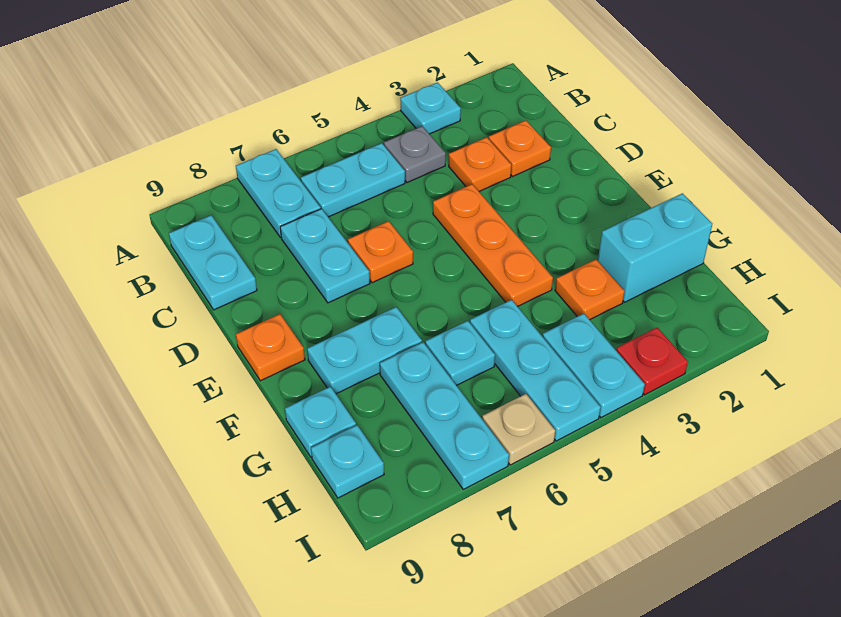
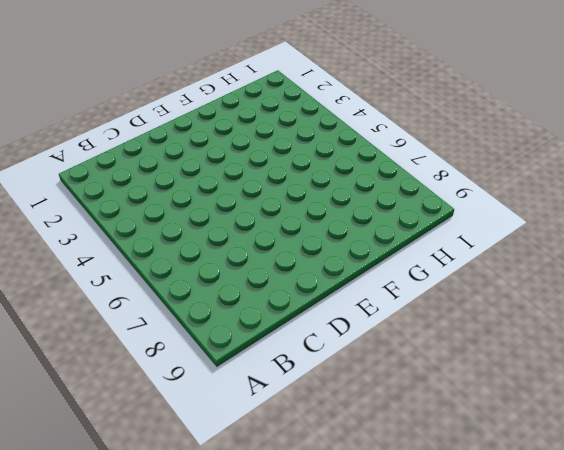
none -> cyan 1x1 plate [400,82,461,134]
none -> cyan 1x2 plate [236,149,321,237]
none -> grey 1x1 plate [384,126,446,183]

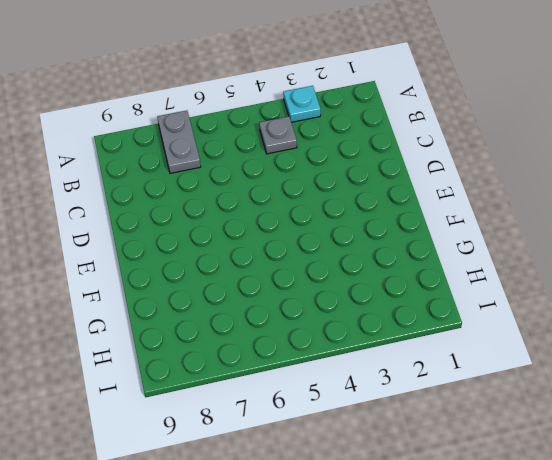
grey 1x2 plate [157,111,201,173] -> cyan 1x2 plate [236,149,321,237]
none -> cyan 1x2 plate [301,143,405,217]
none -> cyan 1x2 plate [169,215,257,310]
none -> orange 1x1 plate [489,120,551,176]

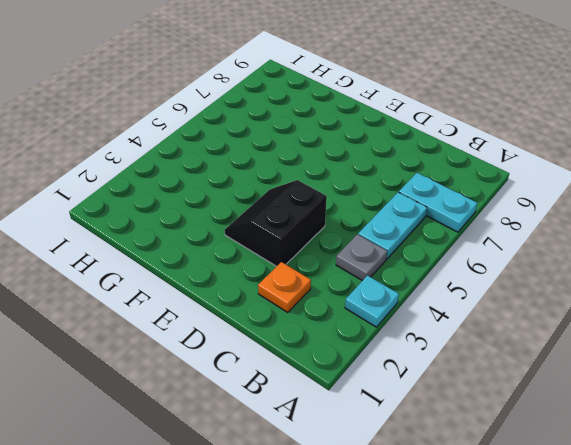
black 2x2 slope [225,180,327,266] -> orange 1x3 plate [433,184,553,306]
none -> cyan 1x2 plate [169,215,257,310]
none -> orange 1x1 plate [449,137,511,191]
none -> cyan 1x2 plate [280,209,370,303]

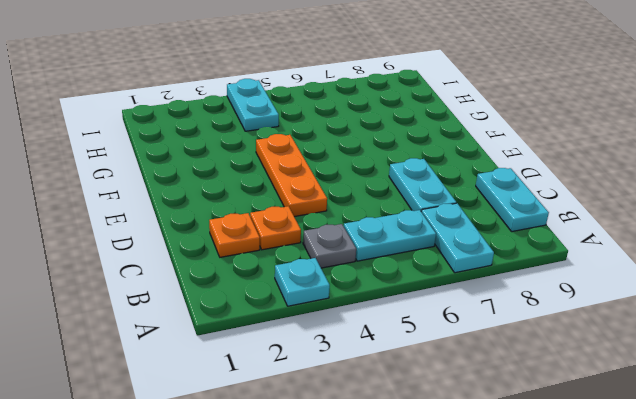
none -> orange 1x1 plate [348,221,413,283]
none -> orange 1x1 plate [236,314,305,381]
none -> cyan 1x2 plate [307,307,422,394]

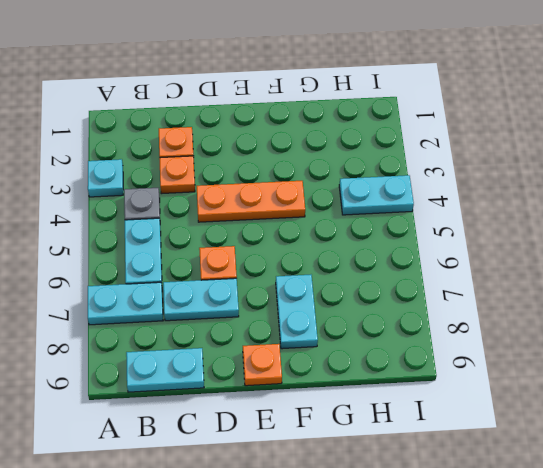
none -> cyan 1x2 brick [598,193,712,302]
none -> orange 1x1 plate [555,259,625,320]
none -> cyan 1x3 plate [470,300,601,441]

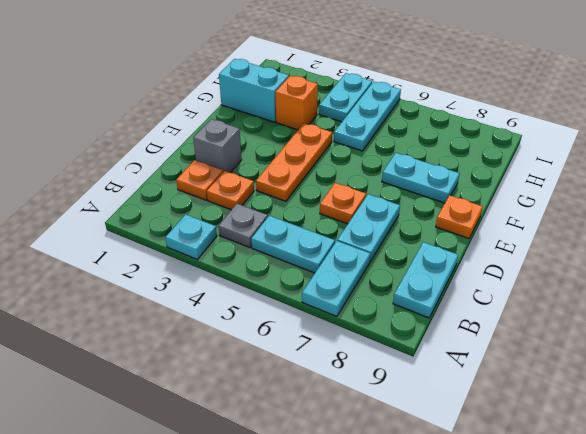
grey 1x1 brick [193,119,242,173] -> none
orange 1x1 brick [276,76,318,130] -> orange 1x1 plate [555,259,625,320]
none -> cyan 1x1 plate [425,321,495,385]
none -> cyan 1x3 plate [380,342,509,489]
none -> cyan 1x1 plate [285,387,356,457]

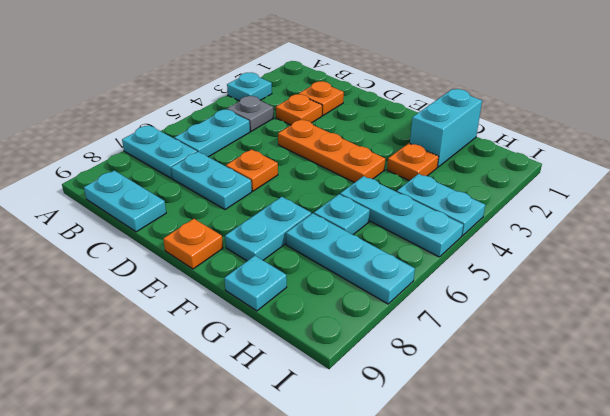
none -> cyan 1x1 plate [311,425,384,498]
none -> red 1x1 plate [616,328,688,395]
none -> tan 1x1 plate [482,394,555,465]

